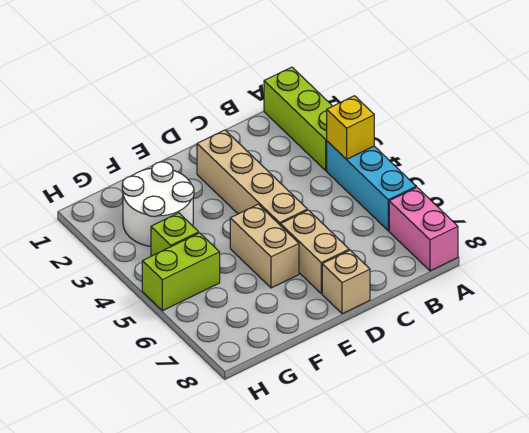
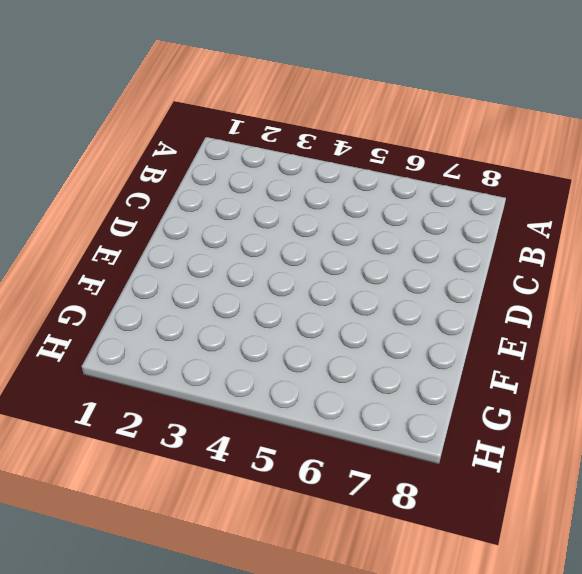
none -> lime 1x3 brick [264,67,332,171]
none -> cyan 1x3 brick [327,141,416,231]

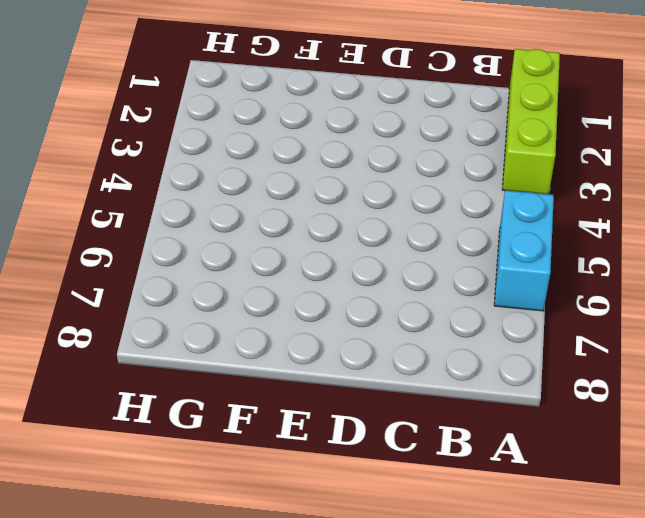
cyan 1x2 brick [494,190,554,311] -> cyan 1x3 brick [327,141,416,231]
none -> pink 1x2 brick [389,187,458,271]
none -> tan 1x4 brick [197,130,307,226]

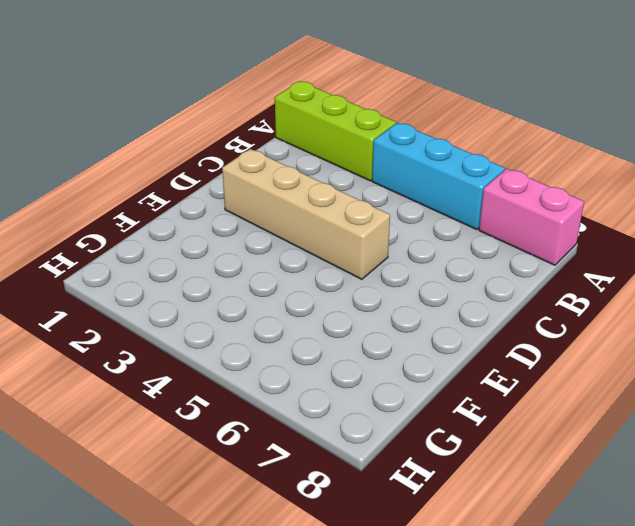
none -> tan 1x2 brick [281,210,349,294]
none -> tan 1x1 brick [322,250,370,314]

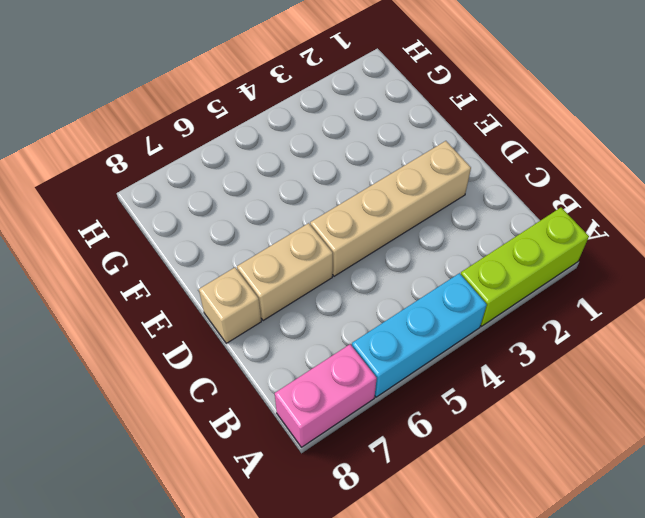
none -> tan 1x2 brick [230,204,299,288]
none -> white 2x2 round brick [122,162,194,246]

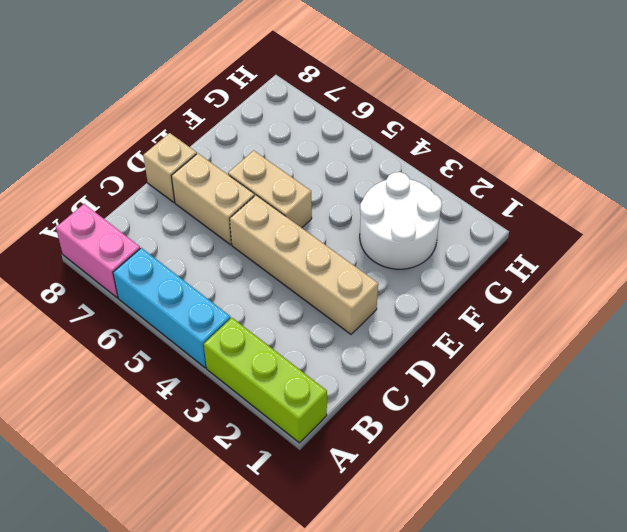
none -> lime 1x1 brick [151,213,199,256]
none -> lime 1x2 brick [142,233,220,311]

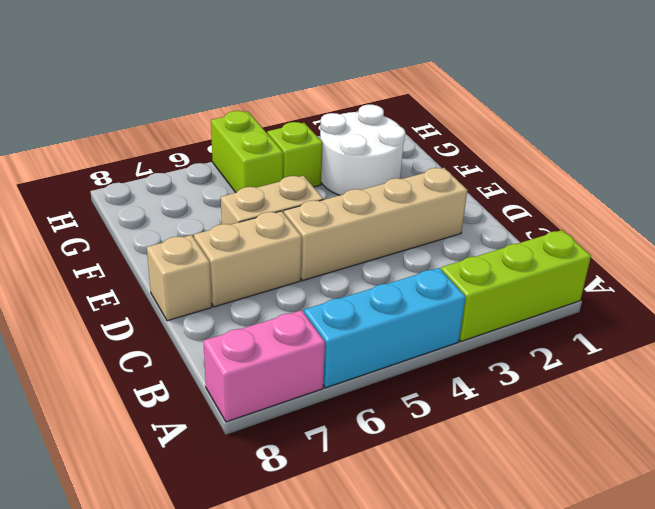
none -> yellow 1x1 brick [327,96,374,159]

